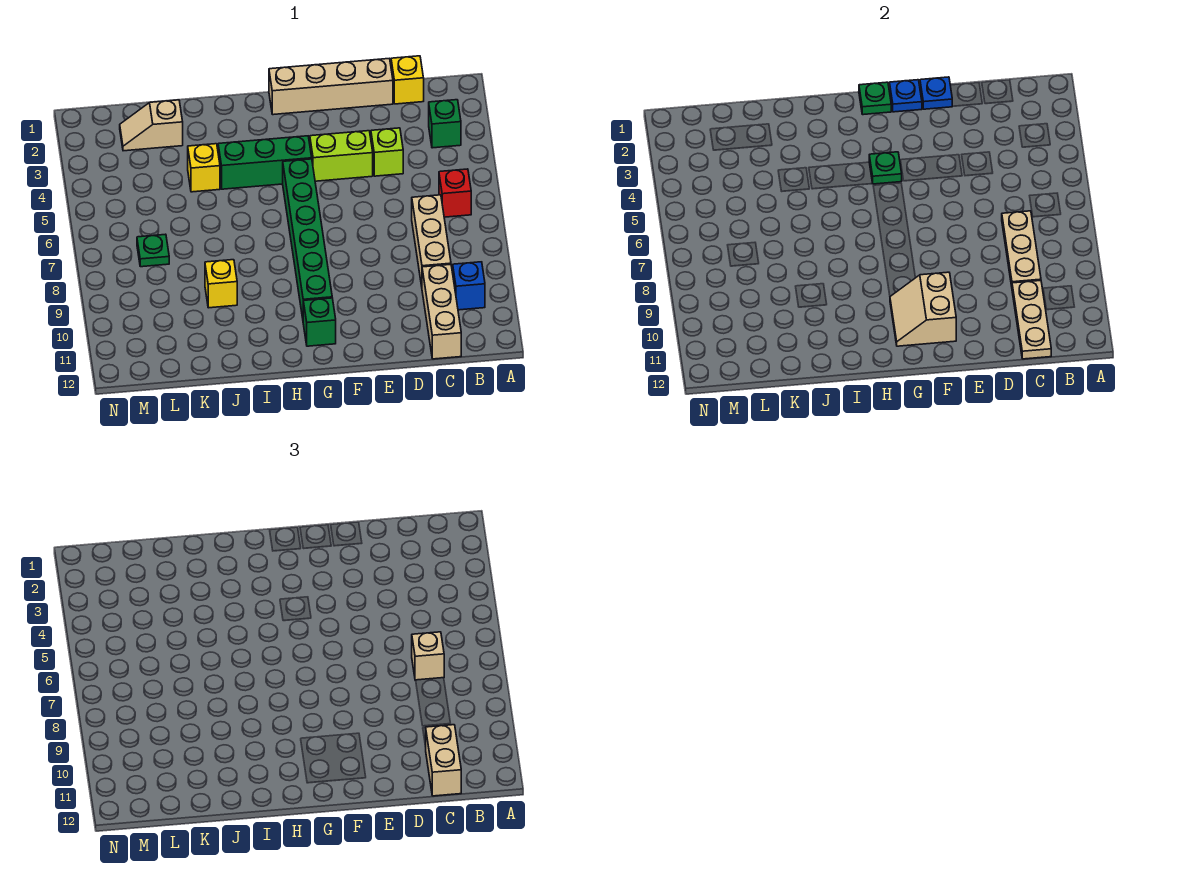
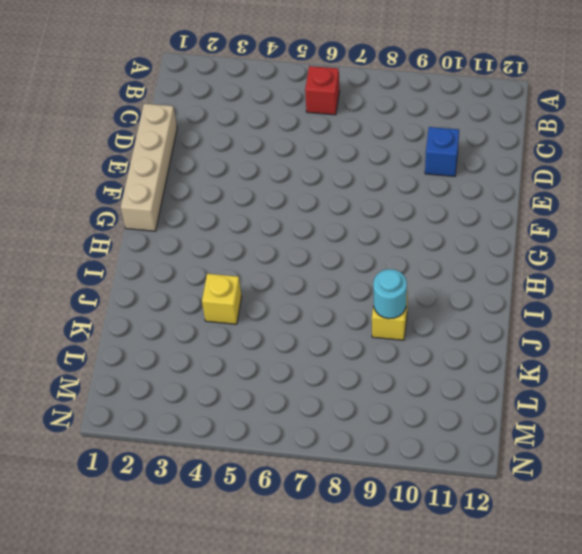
blue 1x1 brick [425,127,459,176] -> blue 1x1 brick moved to [453,262,485,310]
cyan 1x1 round brick [373,269,407,319] -> none
none -> green 1x1 brick [429,100,461,148]
none -> yellow 1x1 brick [391,56,424,104]
none -> tan 1x3 brick [412,195,451,286]

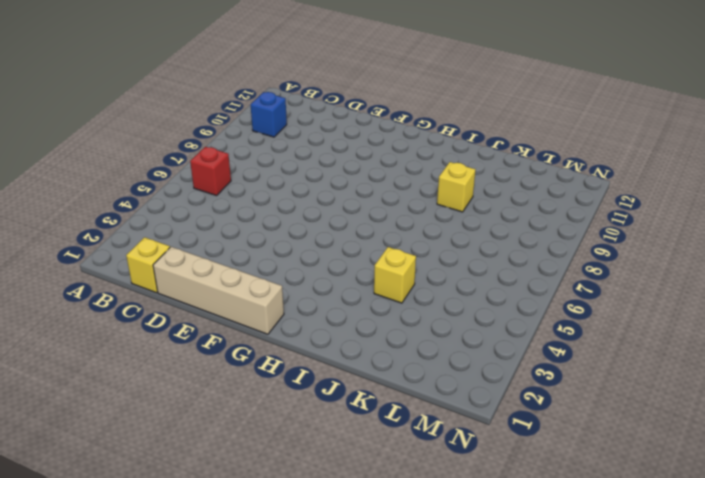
none -> green 1x1 brick [429,100,461,148]
none -> tan 1x3 brick [412,195,451,286]
none -> tan 1x3 brick [422,264,461,359]

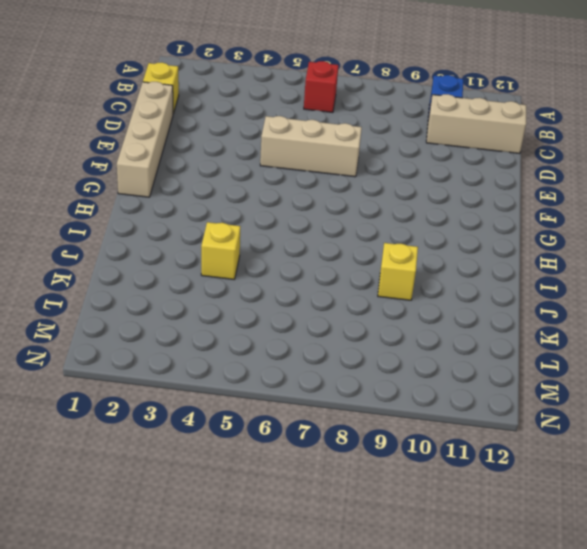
tan 1x3 brick [260,116,362,177] -> tan 1x3 brick moved to [412,195,451,286]
none -> green 1x1 brick [429,100,461,148]
none -> lime 1x1 brick [371,128,403,176]
none -> lime 1x2 brick [310,131,373,181]

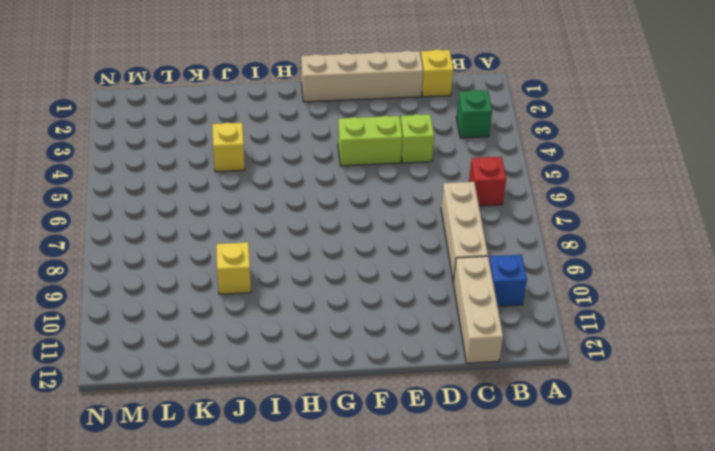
none -> green 1x3 brick [218,136,312,189]
none -> green 1x6 brick [283,159,332,318]
none -> green 1x1 brick [303,298,336,346]

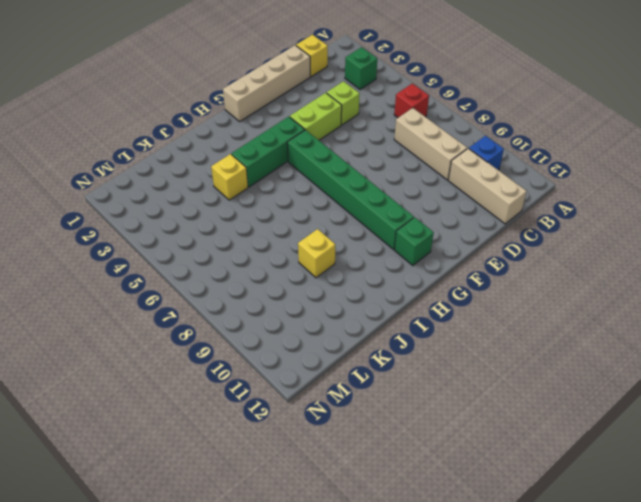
none -> tan 1x2 slope [120,100,183,151]
none -> green 1x1 plate [137,234,169,267]
none -> tan 1x3 plate [1002,211,1041,286]

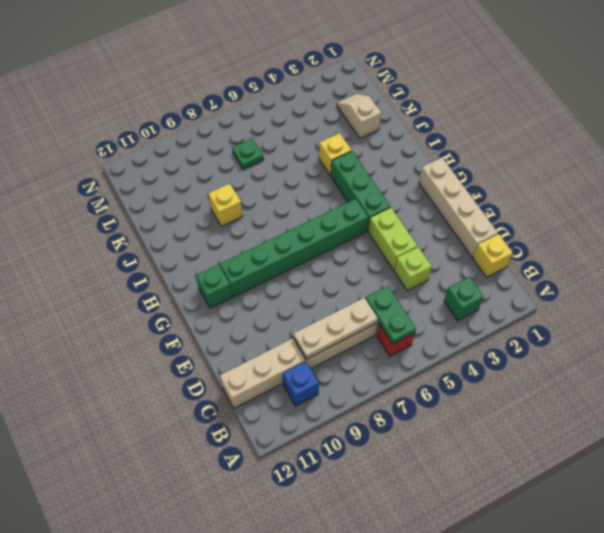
green 1x2 plate [365,286,416,344] -> none
none -> tan 1x3 plate [1012,280,1051,359]
none -> blue 1x1 plate [920,77,952,109]
none -> blue 1x1 plate [890,80,922,112]

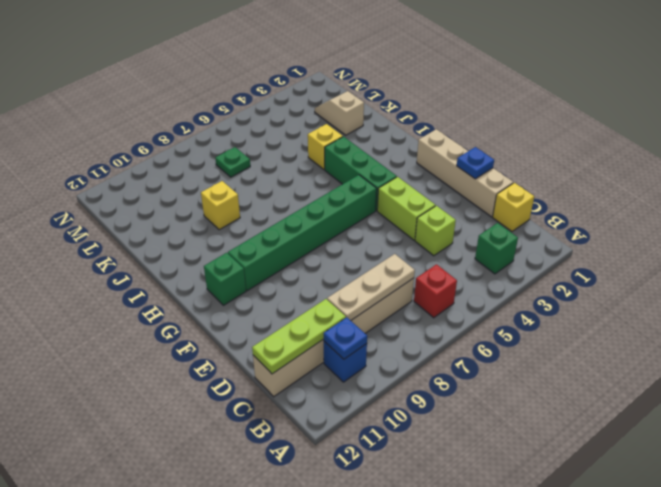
blue 1x1 plate [324,317,367,359] -> blue 1x1 plate moved to [890,80,922,112]
lime 1x3 plate [252,299,346,374] -> tan 1x3 plate [1012,280,1051,359]
none -> tan 2x2 slope [890,272,956,346]
none -> green 1x1 plate [859,82,891,115]
none -> green 1x1 plate [869,152,902,184]

